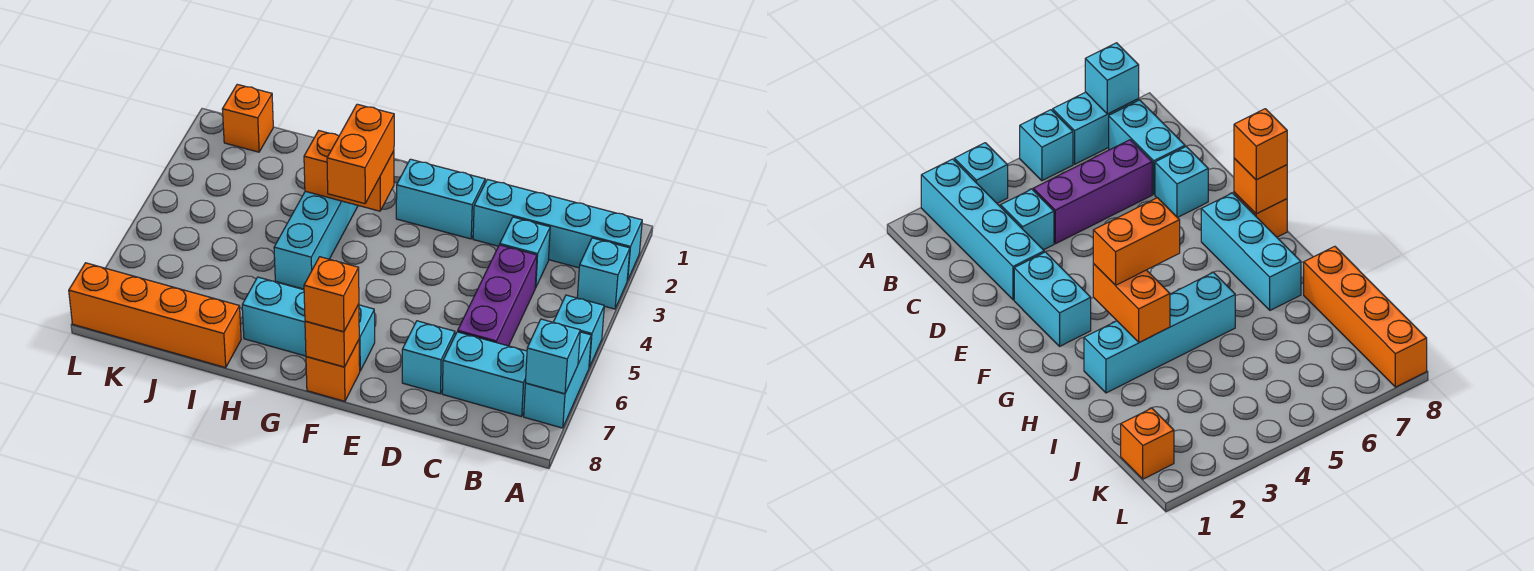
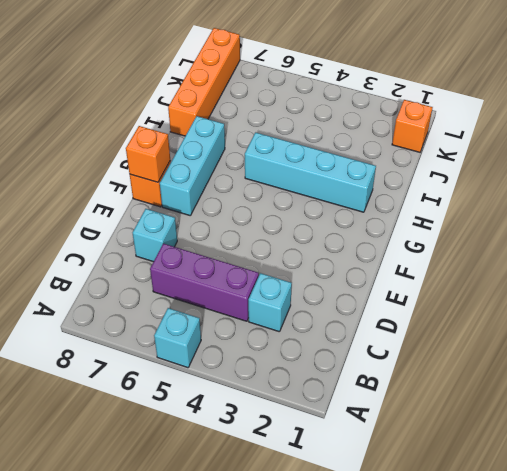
none -> cyan 1x4 brick [473,179,642,280]
none -> cyan 1x1 brick [577,238,630,309]
none -> cyan 1x2 brick [524,332,591,428]

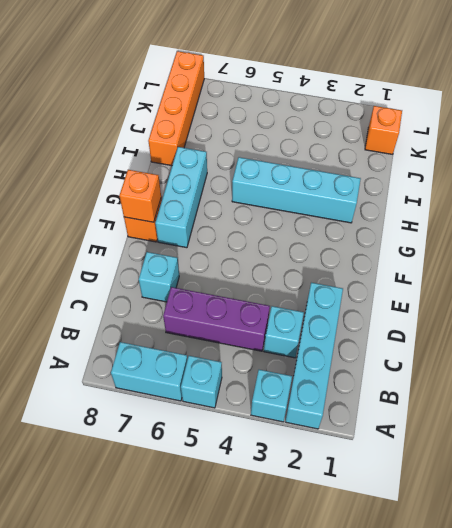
none -> cyan 1x2 brick [442,332,527,417]
none -> cyan 1x2 brick [396,159,485,239]
none -> cyan 1x1 brick [525,319,580,394]

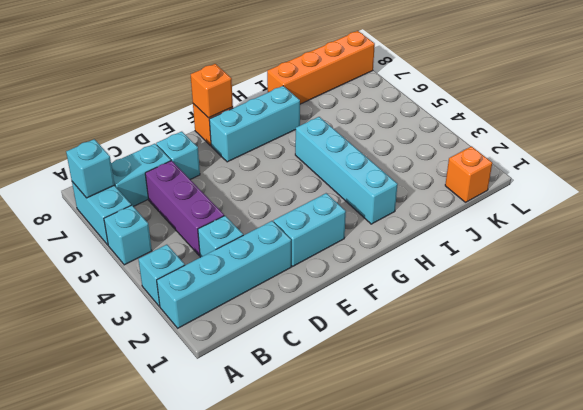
none -> orange 1x2 brick [304,131,394,211]
none -> orange 1x1 brick [304,257,359,332]
none -> orange 1x2 brick [327,104,394,204]

